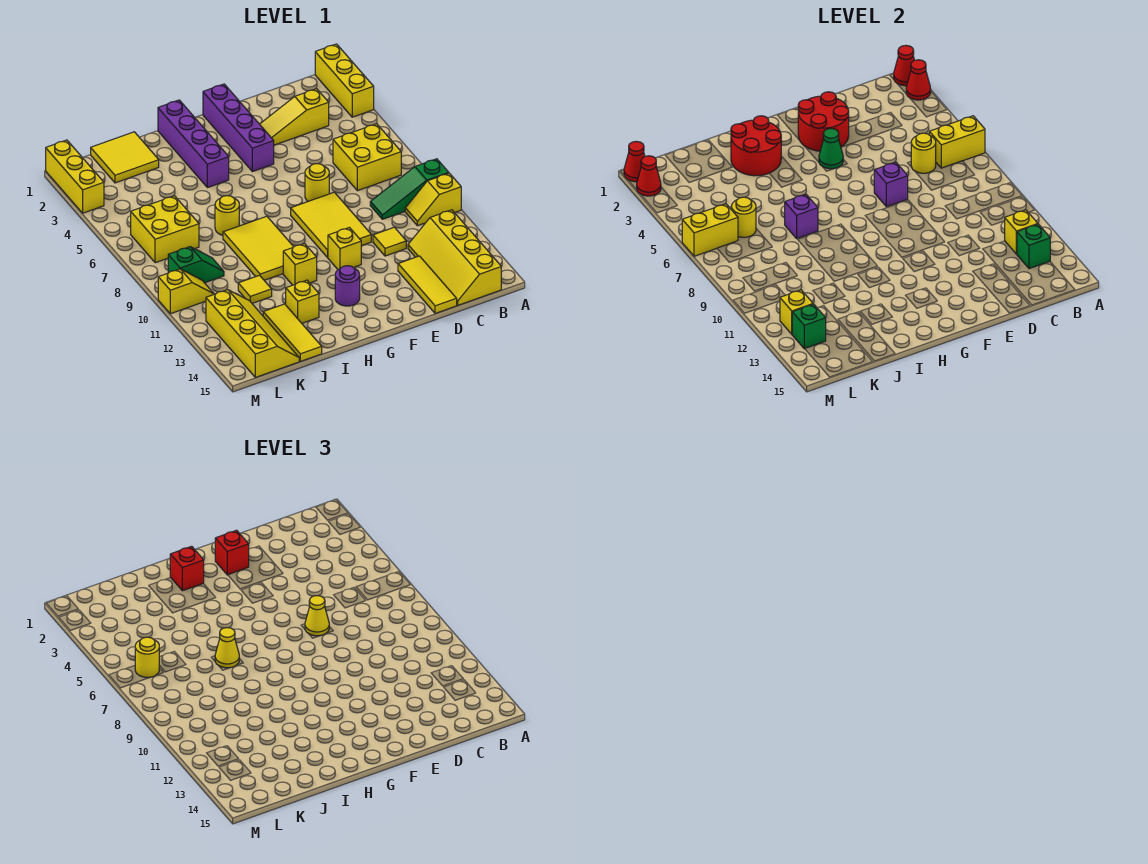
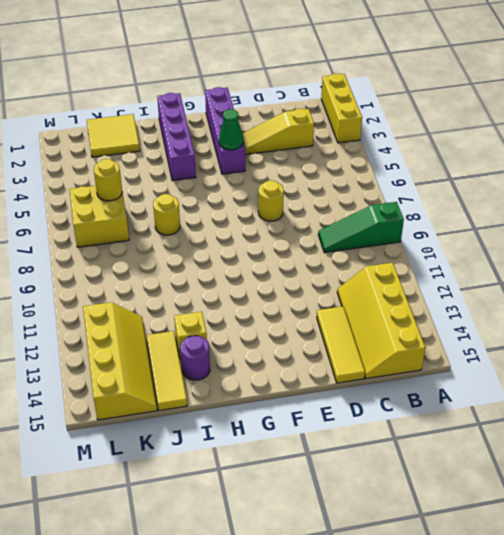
purple 1x1 round brick [181,336,210,380] -> purple 1x1 round brick moved to [335,266,360,306]
none -> yellow 1x2 slope [405,173,461,226]
none -> yellow 2x2 brick [333,124,401,191]
none -> yellow 1x1 tile [373,227,406,256]
none -> yellow 2x3 tile [291,192,371,257]

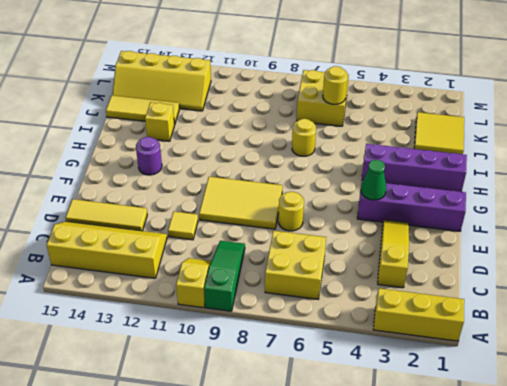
none -> yellow 1x1 brick [328,228,361,269]
none -> yellow 2x3 tile [223,216,293,280]
none -> yellow 1x1 brick [283,244,317,285]
none -> yellow 1x1 tile [238,275,272,303]

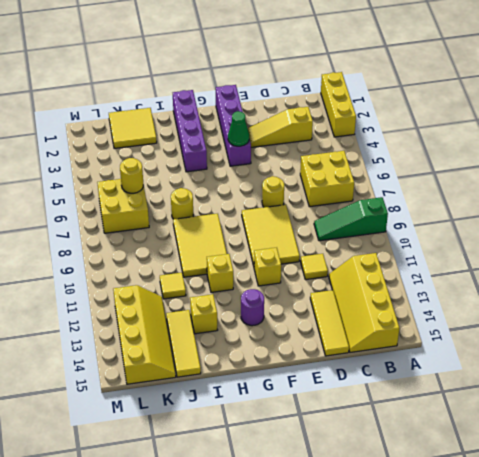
none -> yellow 1x2 slope [405,173,461,226]
none -> green 1x2 slope [168,247,224,283]
none -> yellow 1x2 slope [158,269,214,314]
none -> yellow 1x3 brick [46,140,104,213]

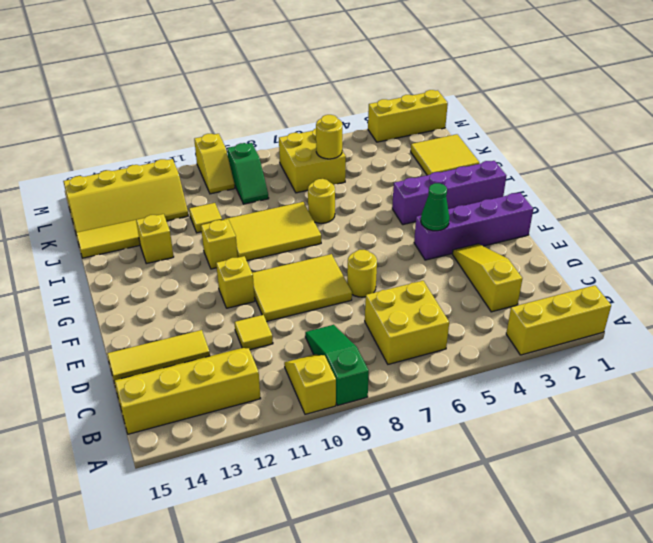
none -> purple 1x1 round brick [335,266,360,306]
none -> red 1x1 cone [894,45,914,86]
none -> red 1x1 cone [906,60,931,100]
none -> yellow 1x2 brick [929,116,985,168]

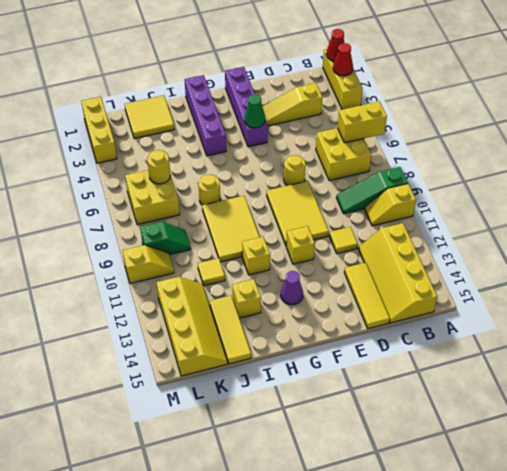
purple 1x1 cone [281,271,303,305] -> purple 1x1 round brick [335,266,360,306]
none -> yellow 1x1 brick [1005,210,1038,254]
none -> green 1x1 brick [1017,224,1050,269]
none -> yellow 1x1 round brick [911,133,936,173]
none -> red 2x2 round brick [798,92,849,151]

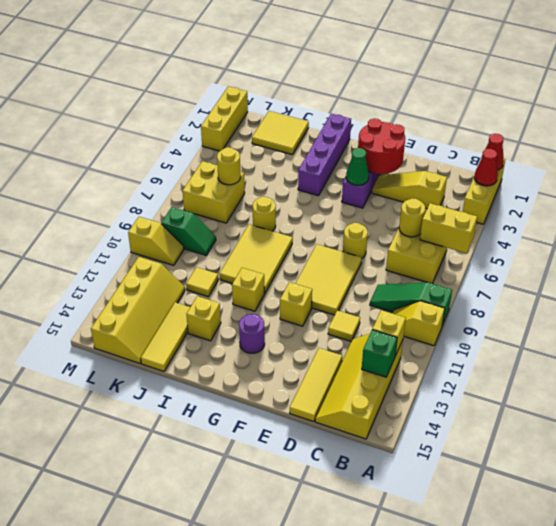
none -> purple 1x1 brick [874,162,908,207]
none -> red 2x2 round brick [731,116,781,176]
none -> purple 1x1 brick [785,194,818,238]
none -> yellow 1x2 brick [682,204,738,256]

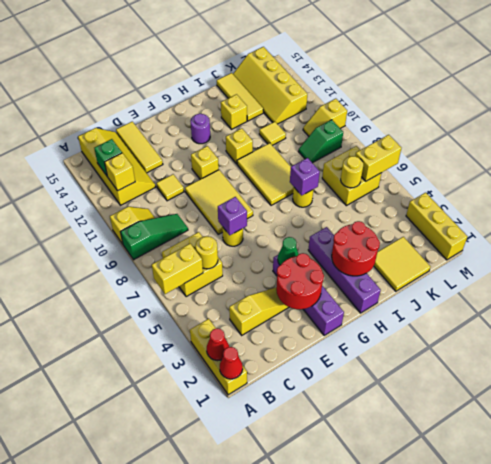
none -> yellow 1x1 brick [780,290,813,334]
none -> green 1x1 brick [792,304,826,349]
none -> red 1x1 cone [624,141,645,182]
none -> red 1x1 cone [637,156,661,196]

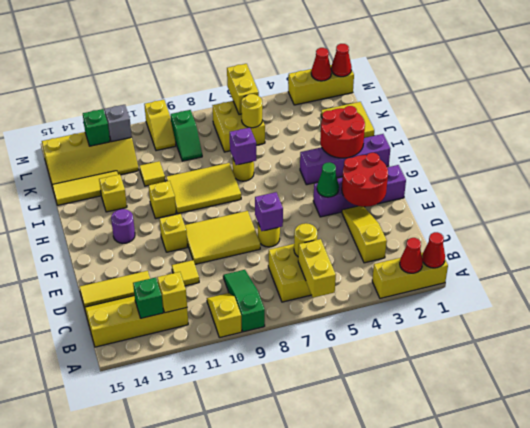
grey 1x1 brick [104,105,132,142] -> yellow 1x1 brick [780,290,813,334]
none -> yellow 1x1 cone [305,596,329,636]
none -> red 1x1 brick [215,530,249,575]
none -> red 1x1 brick [170,546,204,591]
none -> yellow 1x1 cone [215,628,239,668]

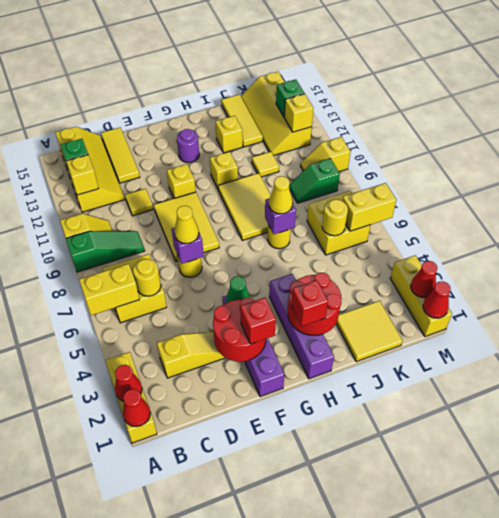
none -> yellow 1x1 round brick [135,637,159,678]

